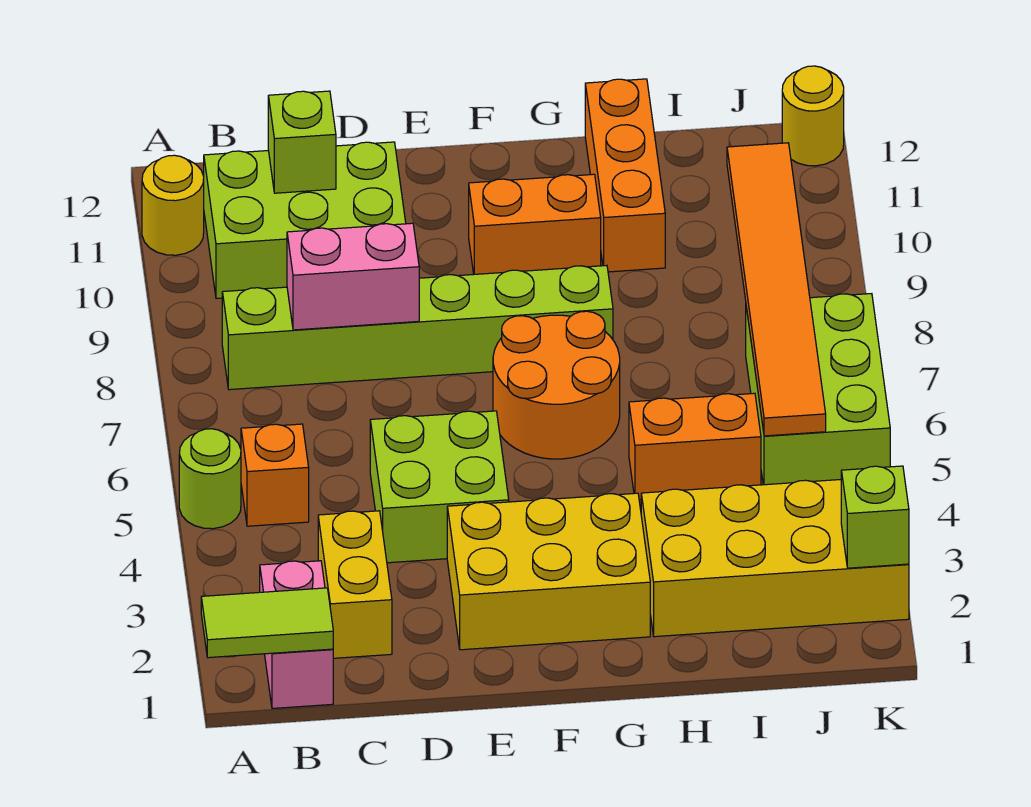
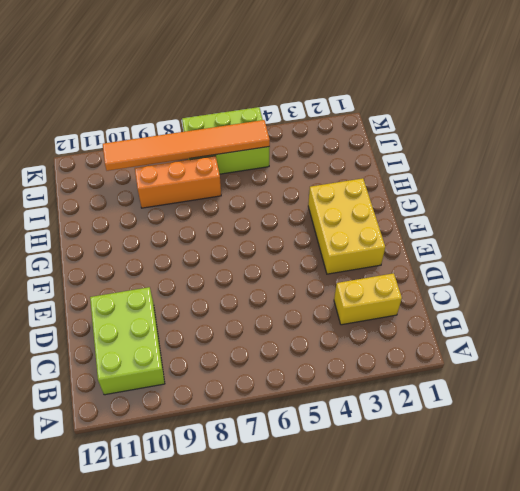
orange 1x3 brick [135,156,221,208] -> orange 1x3 brick moved to [585,79,665,272]
none -> lime 1x1 round brick [179,429,241,529]
none -> yellow 1x1 round brick [142,155,204,255]
none -> pink 1x2 brick [260,561,333,709]

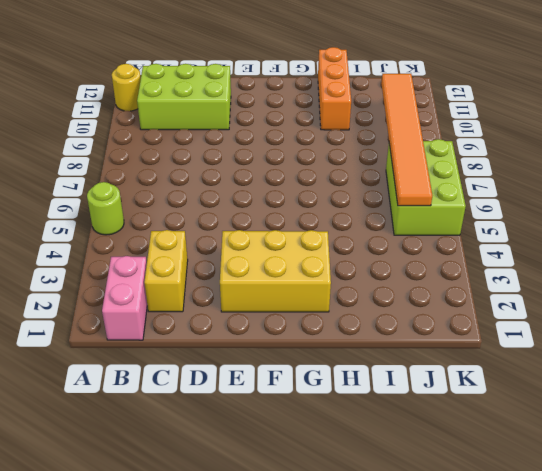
none -> orange 1x1 brick [241,424,309,526]
none -> lime 1x6 brick [222,266,613,390]
none -> lime 2x2 brick [370,411,509,563]

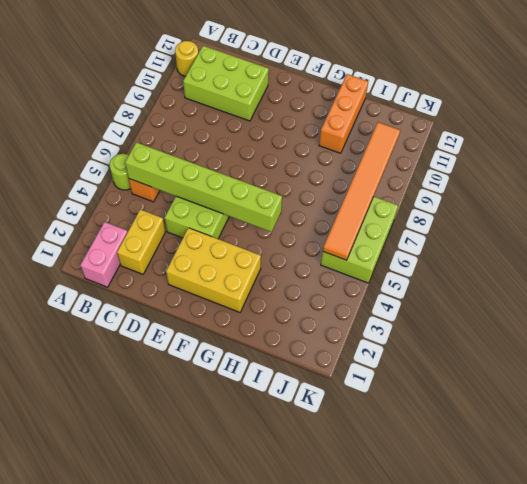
lime 1x6 brick [125,142,282,232] -> lime 1x6 brick moved to [222,266,613,390]
none -> orange 2x2 round brick [493,311,620,459]
none -> orange 1x2 brick [469,174,601,274]
none -> yellow 2x4 brick [641,480,909,637]

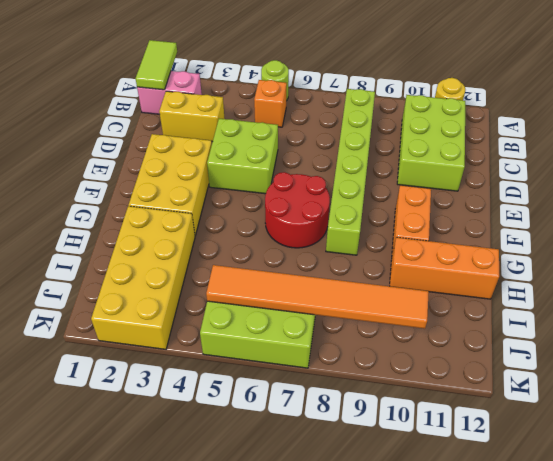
red 2x2 round brick [265,172,330,248] -> orange 2x2 round brick [493,311,620,459]
none -> orange 1x2 brick [629,393,761,500]
none -> yellow 1x1 round brick [782,66,844,166]
none -> pink 1x2 brick [287,223,419,330]

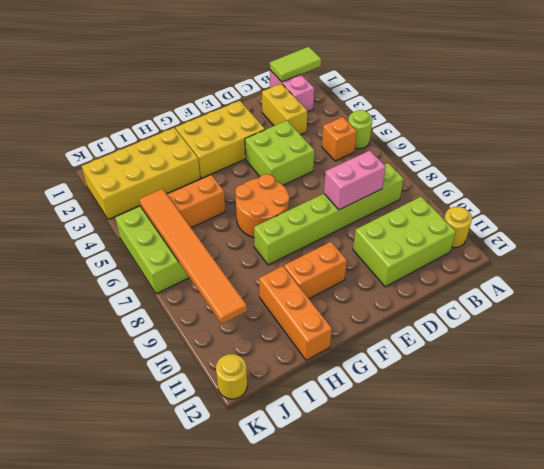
none -> lime 1x1 brick [268,91,336,193]
none -> lime 1x1 brick [841,466,909,568]

